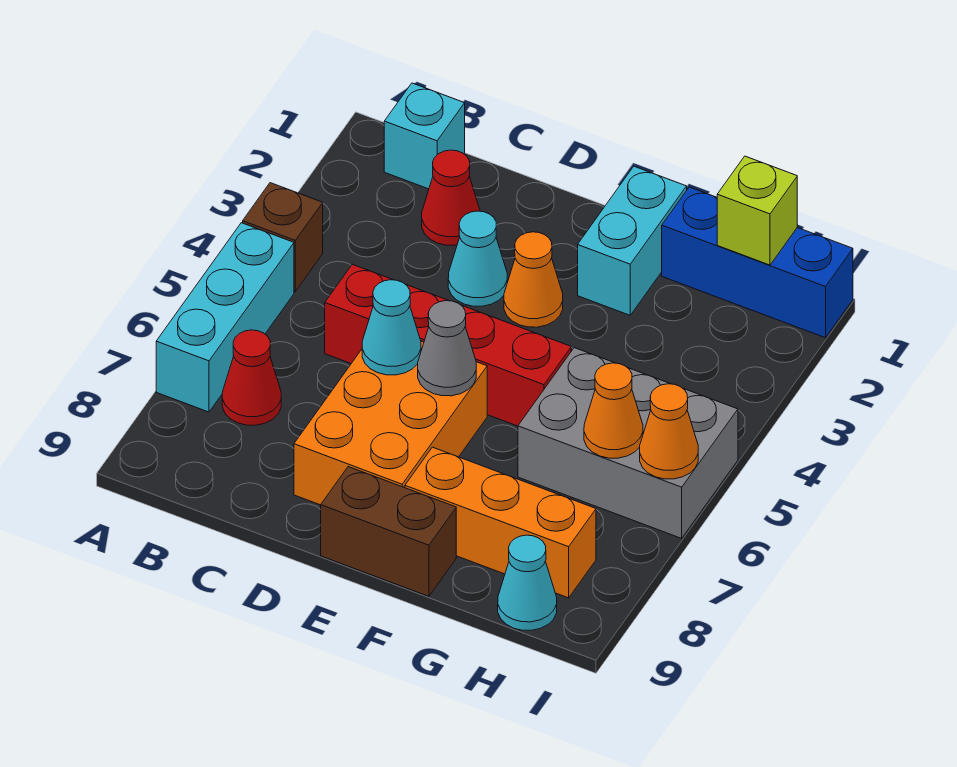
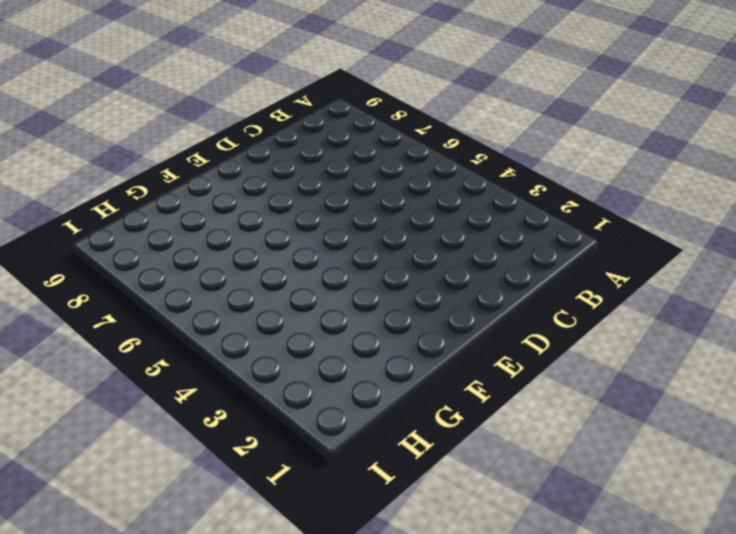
none -> brown 1x1 brick [243,183,323,291]
none -> cyan 1x3 brick [156,223,294,412]
none -> cyan 1x1 brick [384,83,465,189]

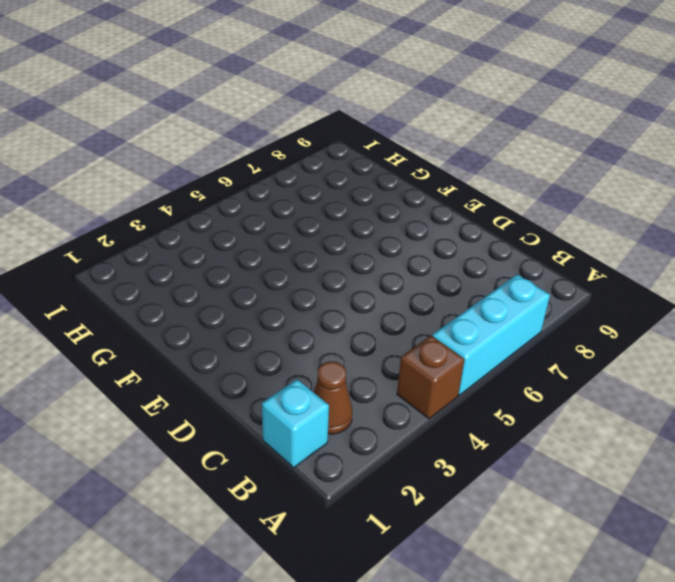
brown 1x1 cone [314,362,352,434] -> none
none -> red 1x1 cone [222,330,281,425]
none -> red 1x1 cone [422,150,480,245]
none -> red 1x4 brick [325,264,571,426]

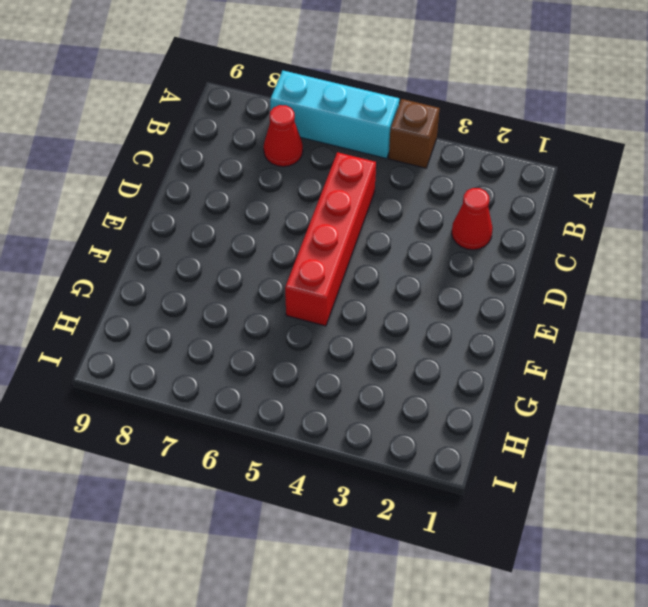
none -> cyan 1x1 brick [384,83,465,189]
none -> cyan 1x1 cone [448,211,507,306]
none -> orange 2x3 brick [294,341,487,505]

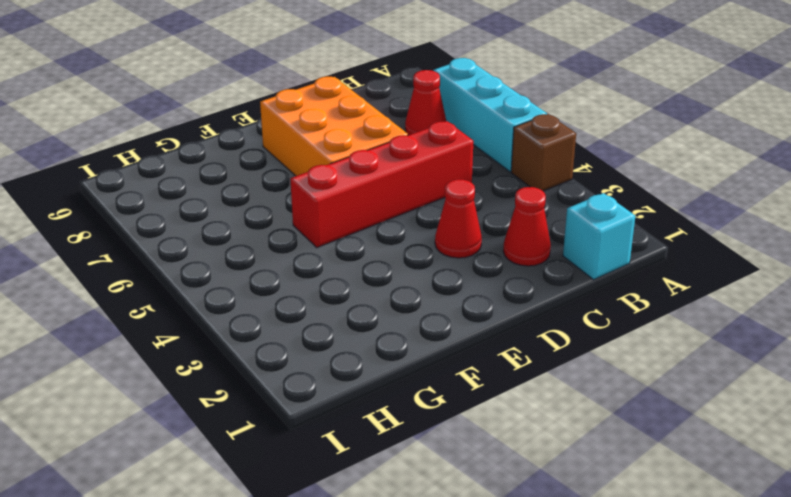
red 1x1 cone [435,179,482,258] -> cyan 1x1 cone [448,211,507,306]
none -> orange 1x1 cone [504,232,563,327]
none -> brown 1x2 brick [321,467,456,596]
none -> cyan 1x2 brick [578,166,687,315]

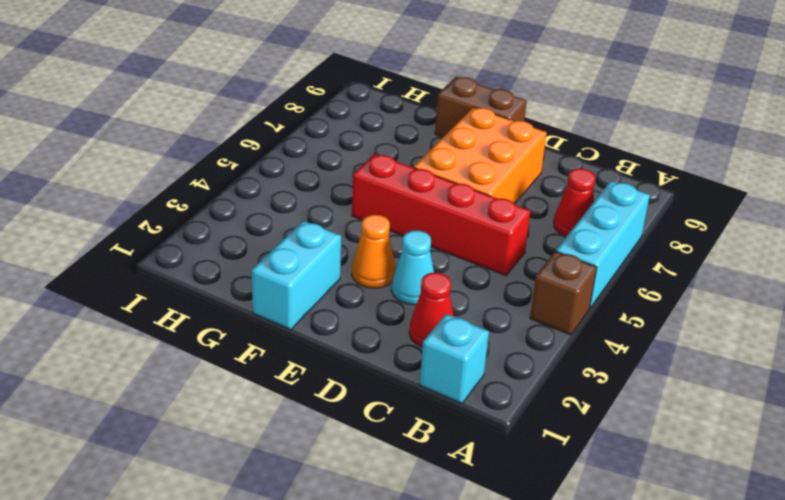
none -> orange 1x3 brick [405,447,596,598]
none -> blue 1x3 brick [662,187,853,338]
none -> grey 2x3 brick [518,348,738,538]

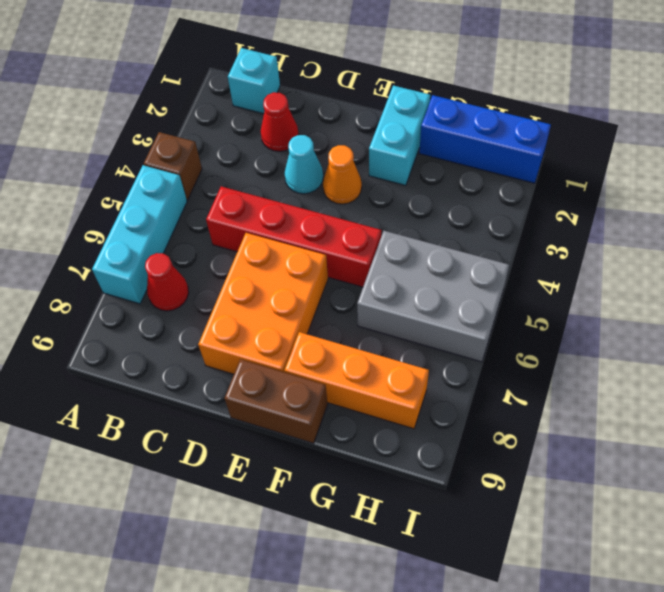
none -> cyan 1x1 cone [498,535,557,630]
none -> cyan 1x1 cone [362,280,421,375]
none -> grey 1x1 cone [418,301,476,396]

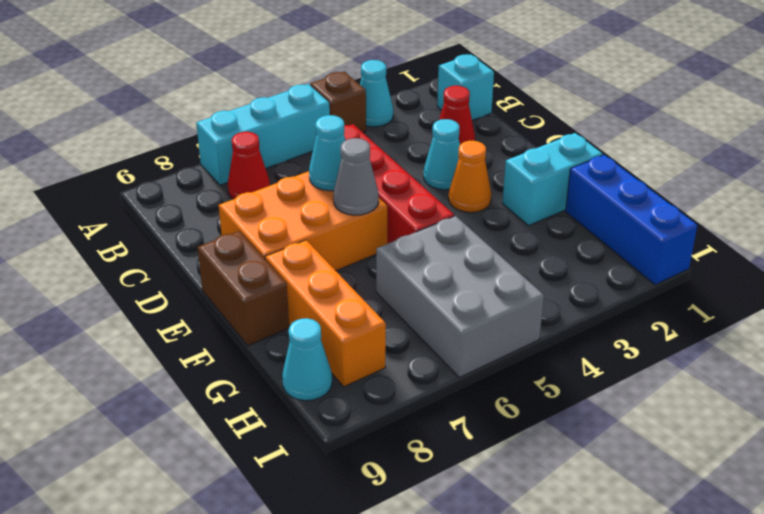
cyan 1x1 cone [360,60,393,127] -> none
none -> lime 1x1 brick [717,156,797,265]
none -> orange 1x1 cone [584,363,643,458]
none -> orange 1x1 cone [640,384,698,479]

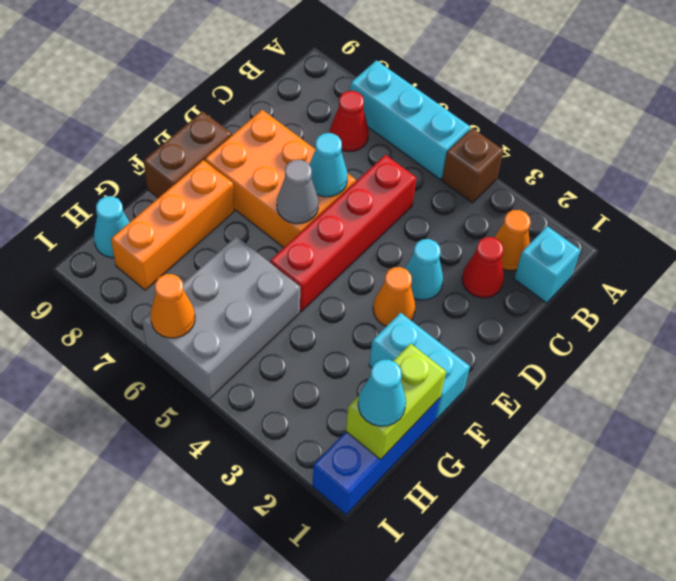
orange 1x1 cone [494,210,531,271] -> orange 1x1 cone moved to [584,363,643,458]
lime 1x2 brick [346,344,446,459] -> lime 1x1 brick [717,156,797,265]
cyan 1x1 cone [358,360,406,426] -> none

